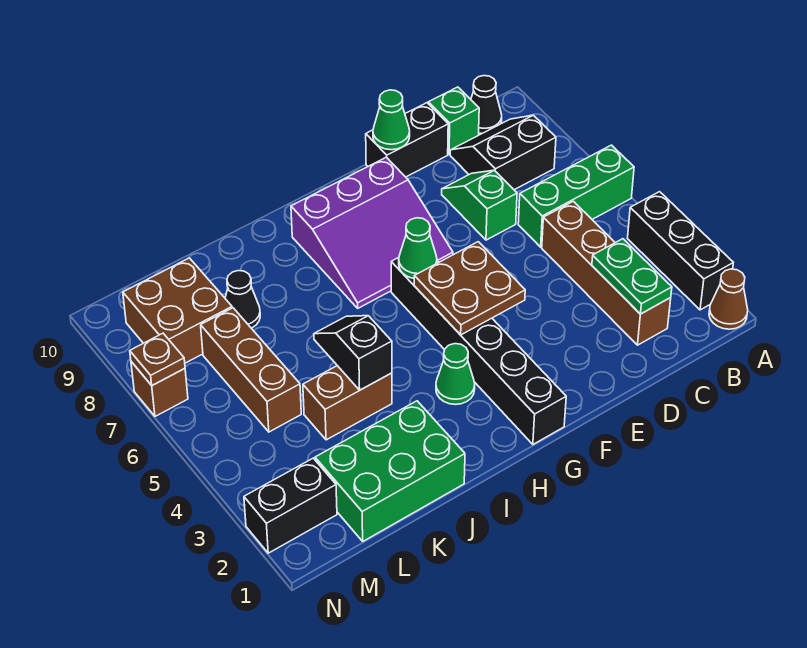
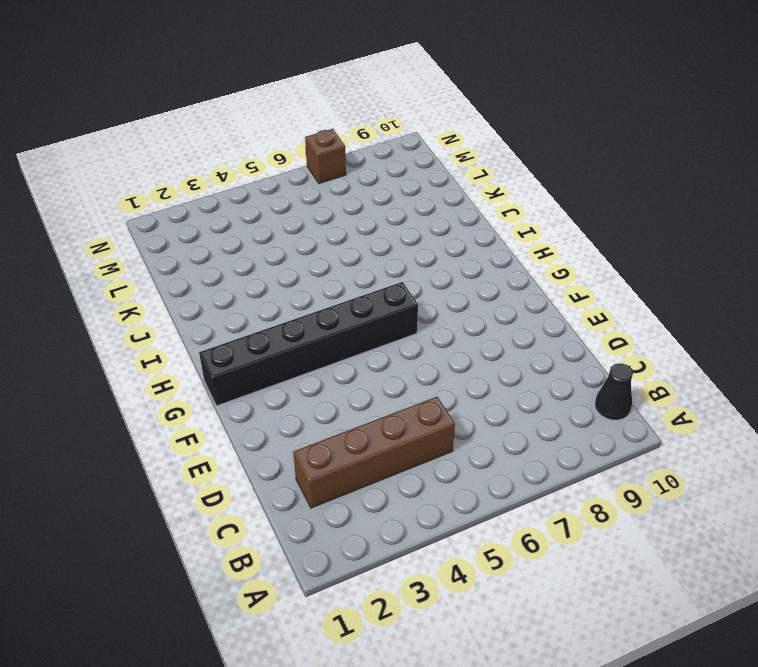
none -> brown 1x1 cone [709,269,748,329]
none -> black 1x3 brick [628,192,733,310]
none -> green 1x3 brick [518,145,634,247]

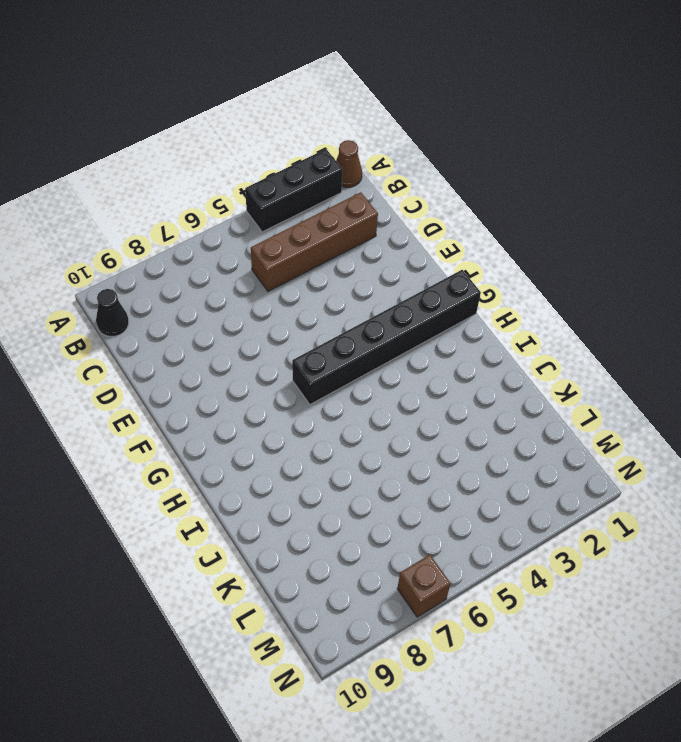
none -> green 1x3 brick [518,145,634,247]
none -> black 2x2 slope [450,115,556,190]
none -> green 1x1 brick [428,87,479,154]

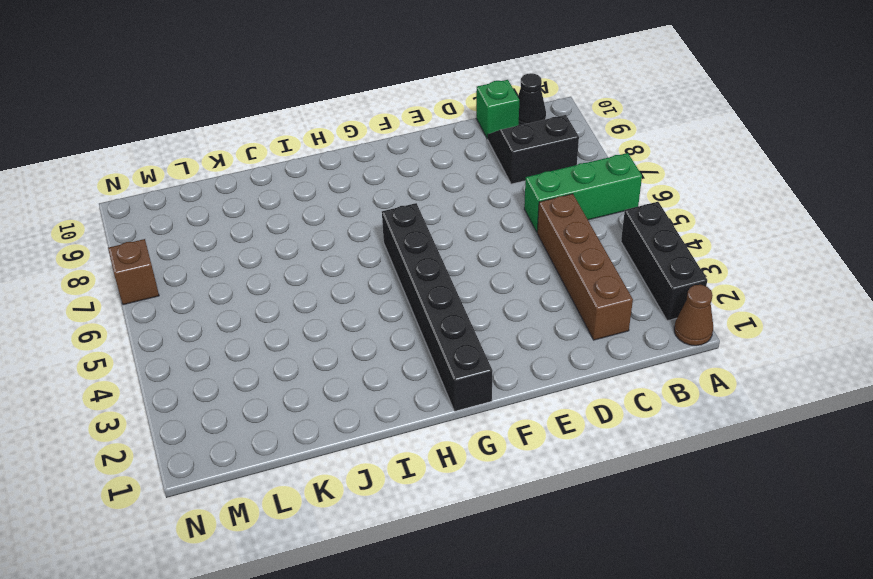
none -> green 1x2 slope [442,170,517,240]
none -> black 1x2 brick [366,103,448,177]
none -> purple 3x3 slope [291,157,453,308]

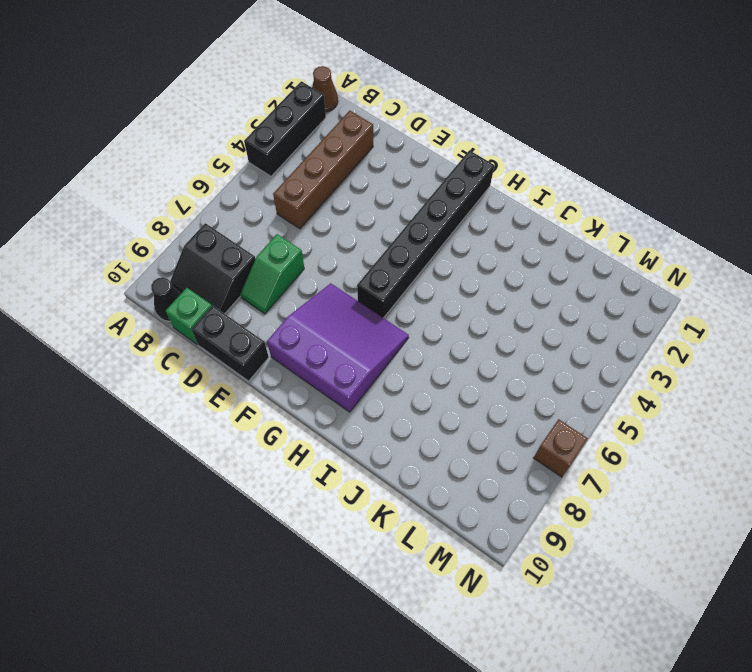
none -> green 1x3 brick [518,145,634,247]
none -> green 1x1 cone [436,344,475,404]
none -> green 2x3 brick [315,401,465,541]

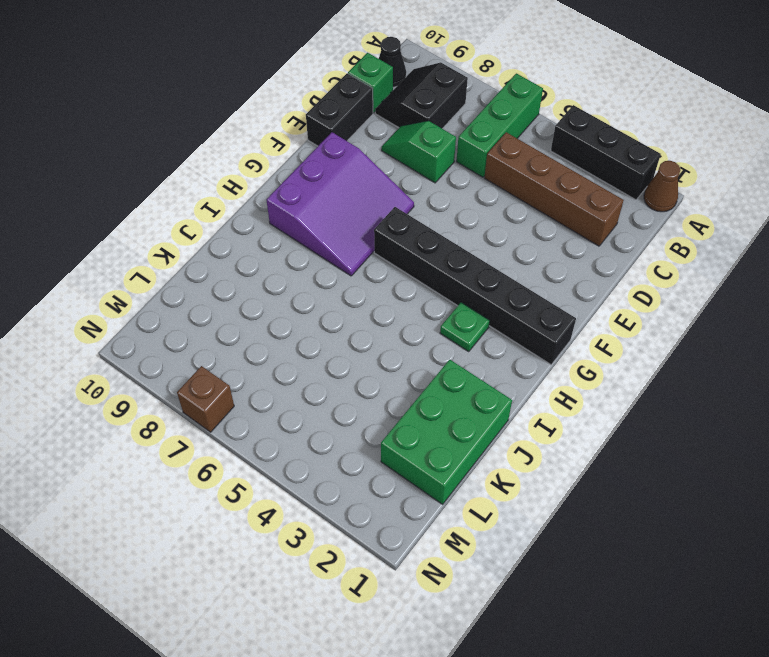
green 1x1 plate [440,302,490,352] -> green 1x1 cone [436,344,475,404]
none -> brown 1x2 brick [303,366,392,440]
none -> black 1x1 cone [225,271,260,328]
none -> brown 1x3 brick [201,308,301,432]

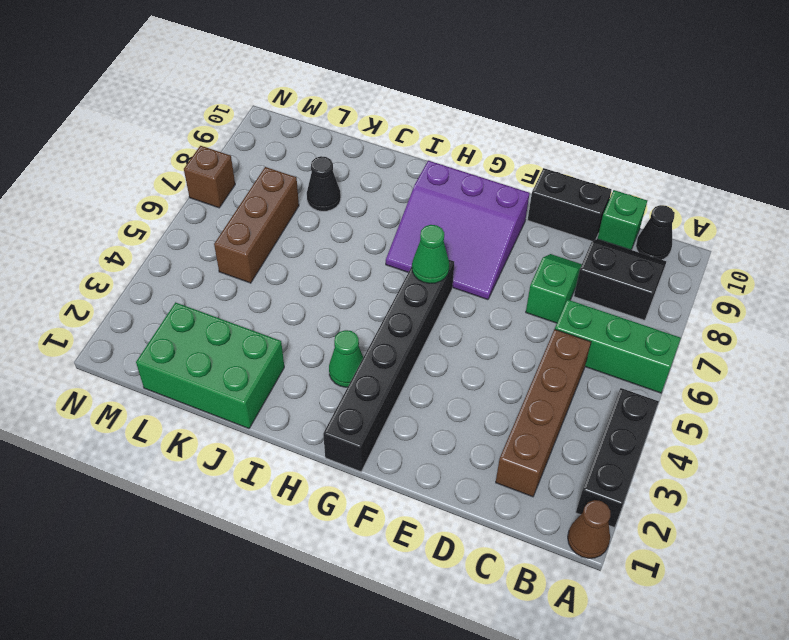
none -> brown 1x2 brick [303,366,392,440]
none -> brown 2x2 brick [123,258,232,363]
none -> black 1x2 brick [244,458,337,553]

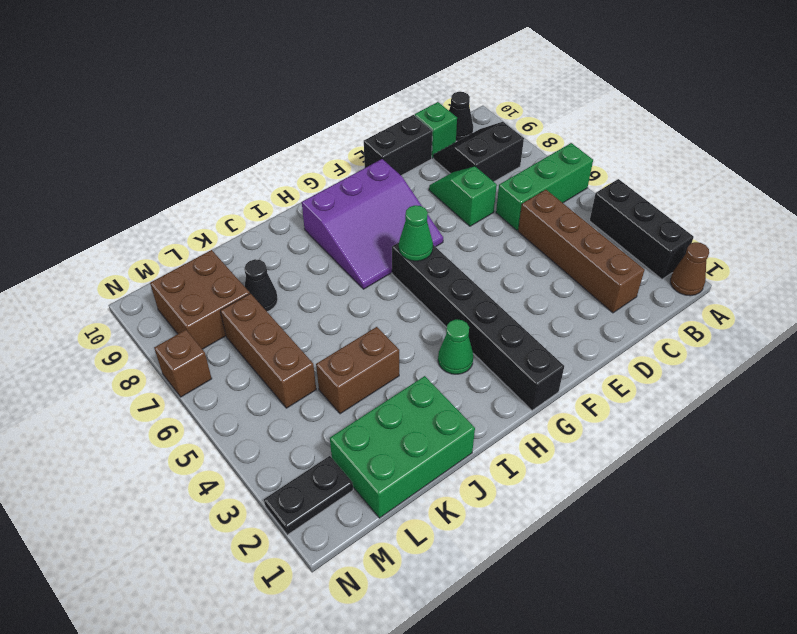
black 1x2 plate [264,456,353,535] -> black 1x2 brick [244,458,337,553]
none -> green 1x2 plate [592,239,672,314]
none -> green 1x1 cone [373,90,410,150]
none -> brown 2x2 plate [414,242,525,335]

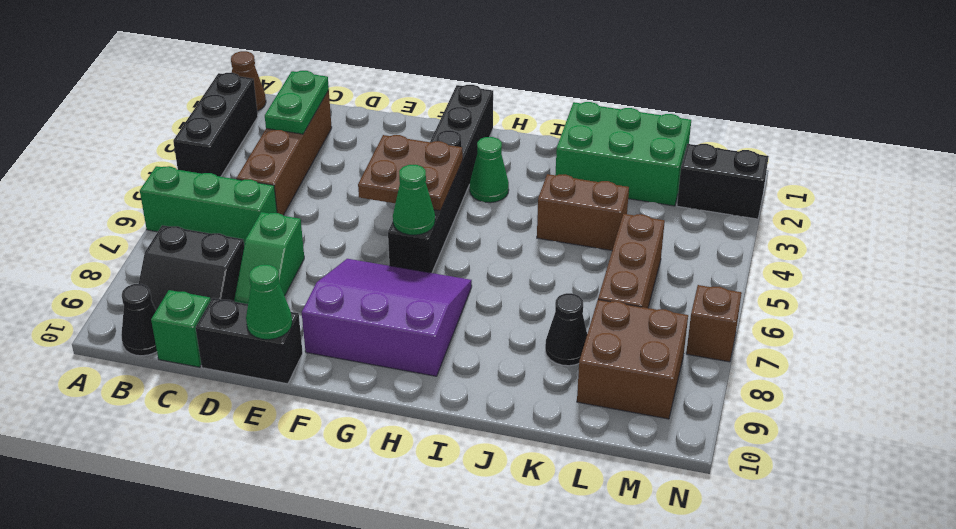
none -> black 1x2 slope [314,316,392,390]
none -> brown 1x1 plate [130,333,185,385]

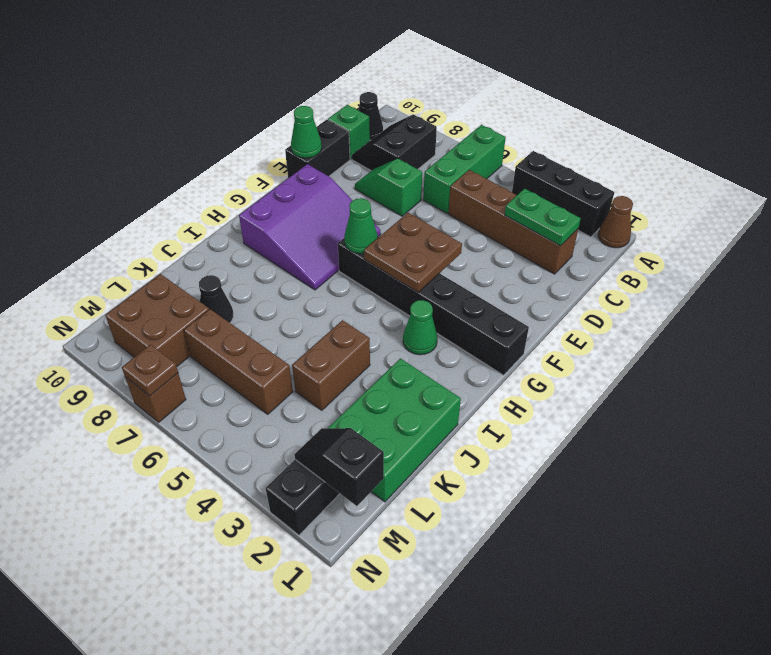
black 1x2 slope [294,428,384,506] -> black 1x2 slope moved to [314,316,392,390]

